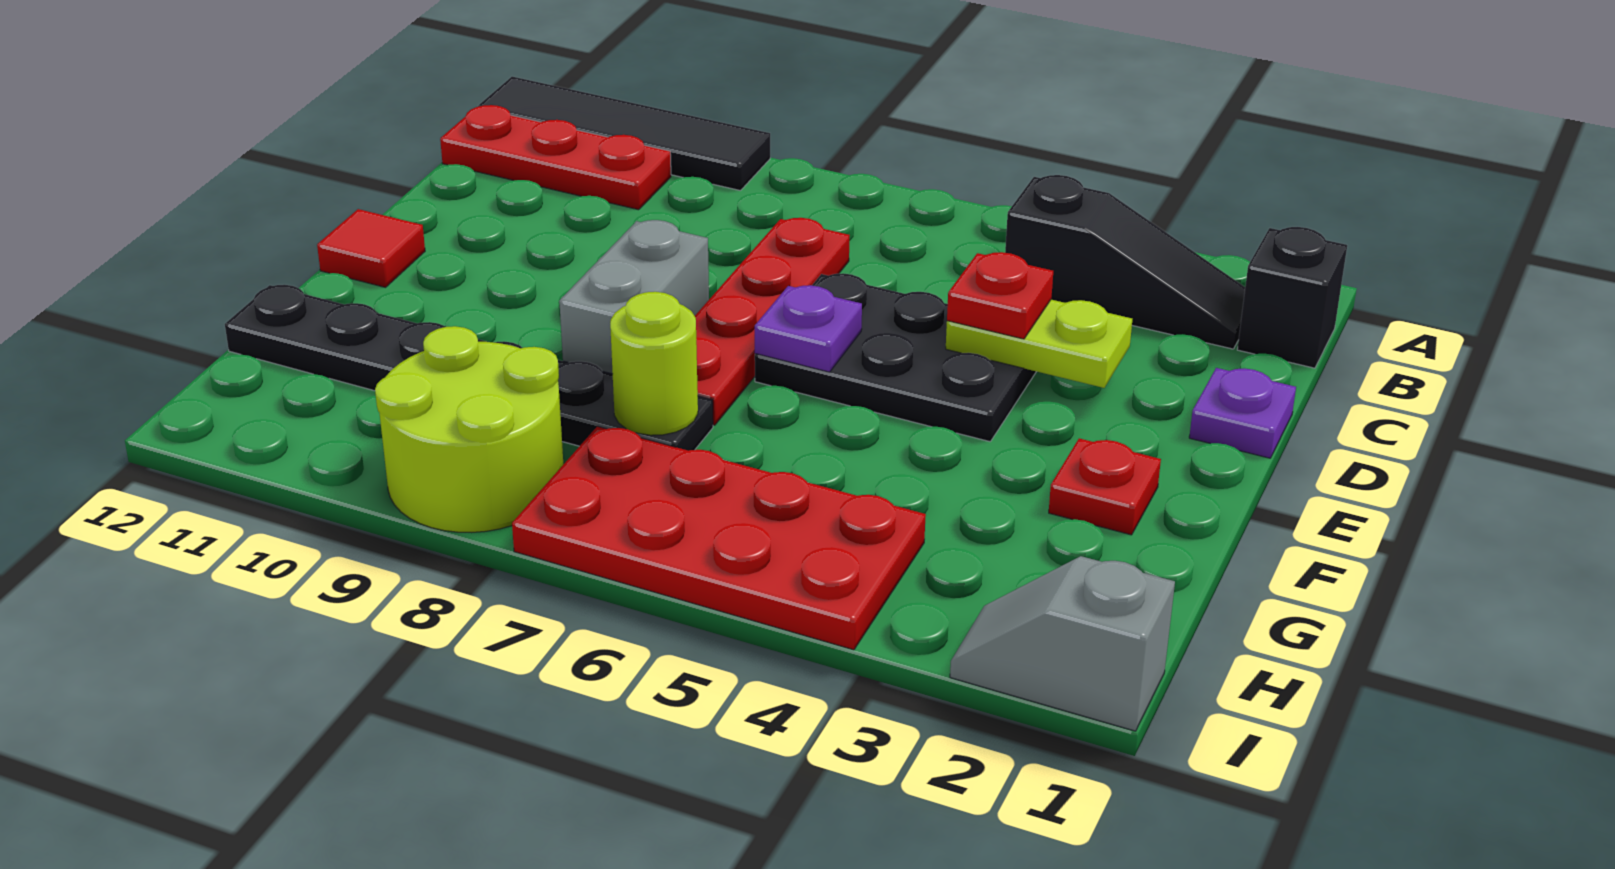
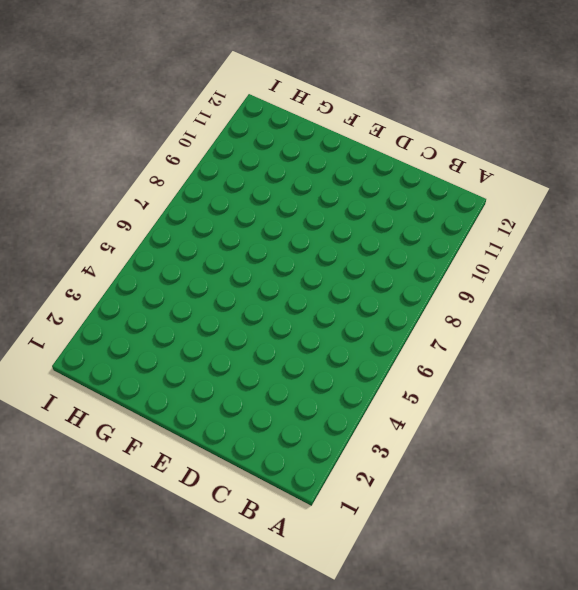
none -> black 1x4 tile [478,77,770,191]
none -> black 1x1 brick [1237,227,1347,368]
none -> black 1x3 slope [1005,175,1245,349]

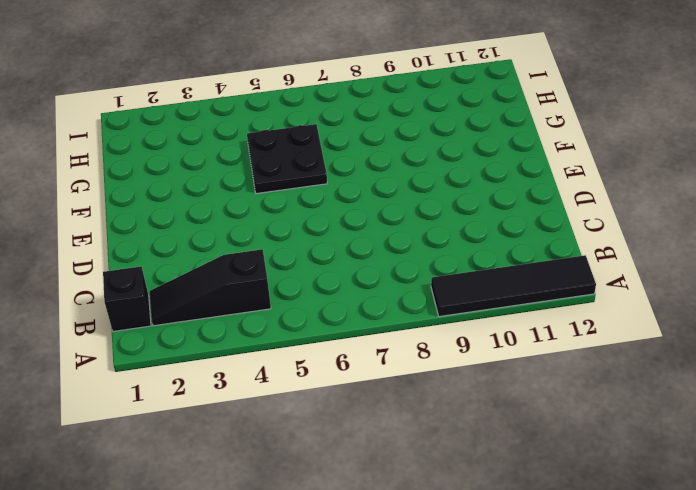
black 2x2 plate [247,124,327,194] -> none
none -> red 1x3 plate [440,105,671,210]
none -> red 1x4 plate [695,218,850,425]
none -> purple 1x1 plate [1189,368,1296,458]

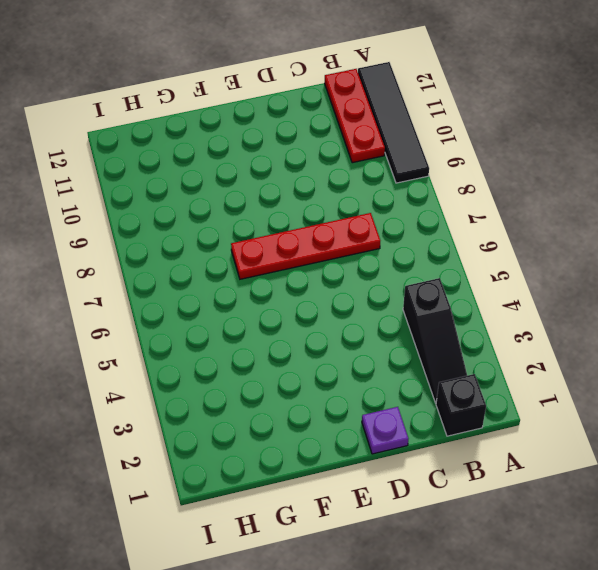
none -> black 2x3 plate [755,273,1036,442]
none -> grey 1x2 brick [559,220,709,374]
none -> red 1x1 tile [317,209,425,287]

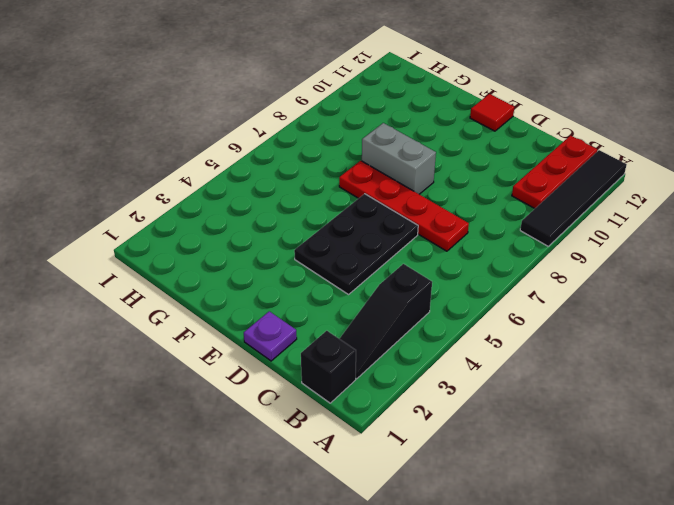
none -> red 1x1 plate [1049,438,1161,535]
none -> black 1x6 plate [225,285,713,451]
none -> red 2x4 plate [512,426,926,650]

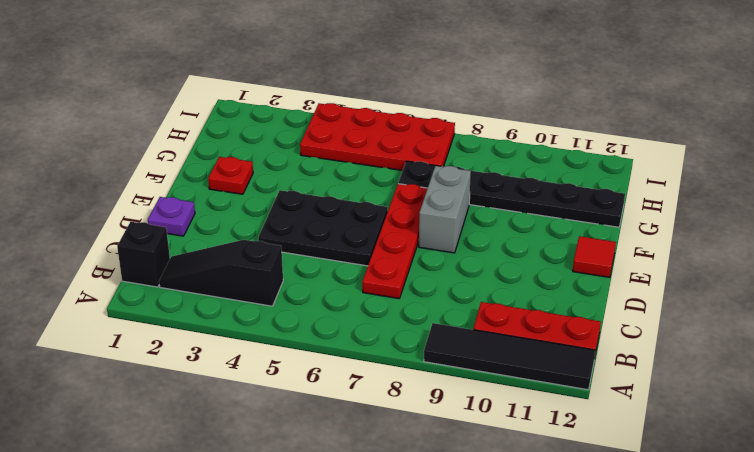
none -> lime 2x2 round brick [375,326,563,533]
none -> grey 1x2 slope [950,556,1175,731]
none -> lime 1x2 plate [946,300,1132,388]

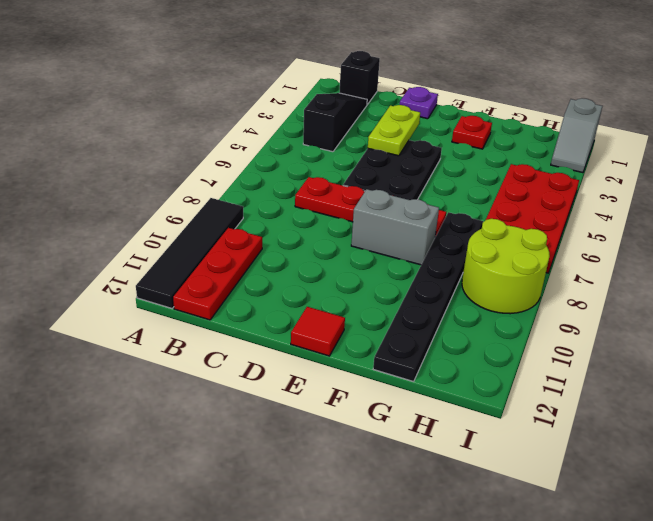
none -> purple 1x1 plate [755,285,862,372]
none -> lime 1x1 round brick [610,292,698,435]
none -> red 1x1 plate [947,252,1053,339]

